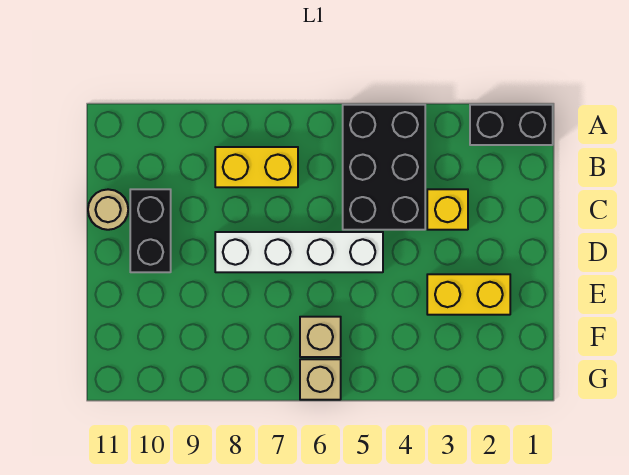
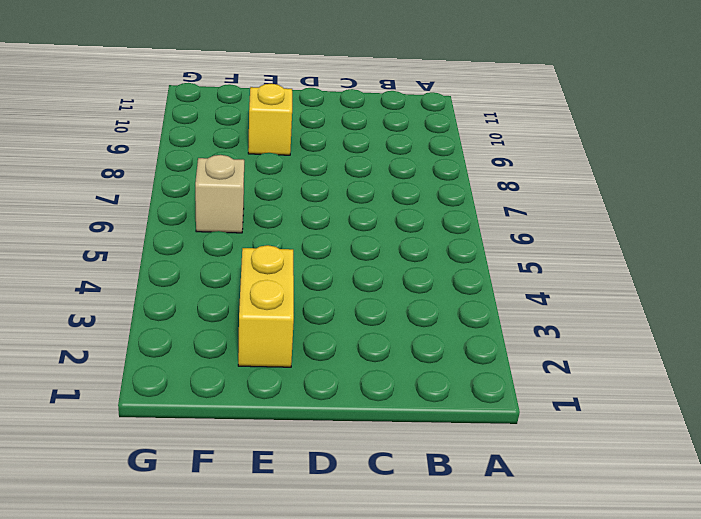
yellow 1x1 brick [248,84,292,155] -> yellow 1x1 brick moved to [427,189,468,230]
none -> black 1x2 brick [470,105,553,145]
none -> black 2x3 brick [343,105,425,230]

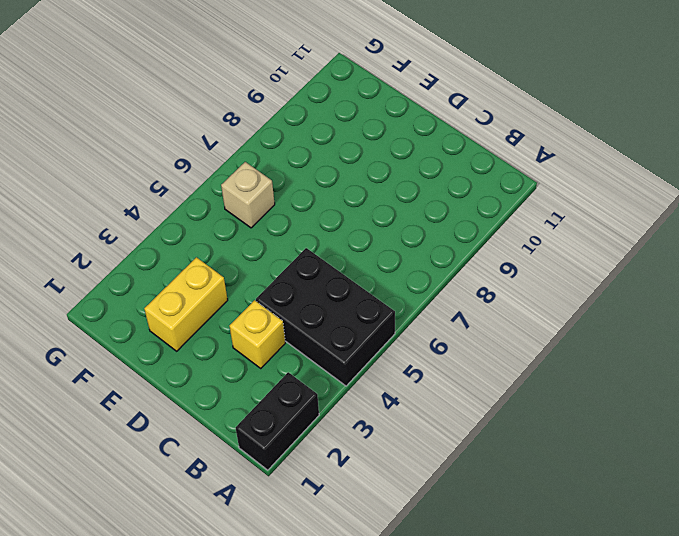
none -> yellow 1x2 brick [215,147,298,187]
none -> black 1x2 brick [130,189,171,272]

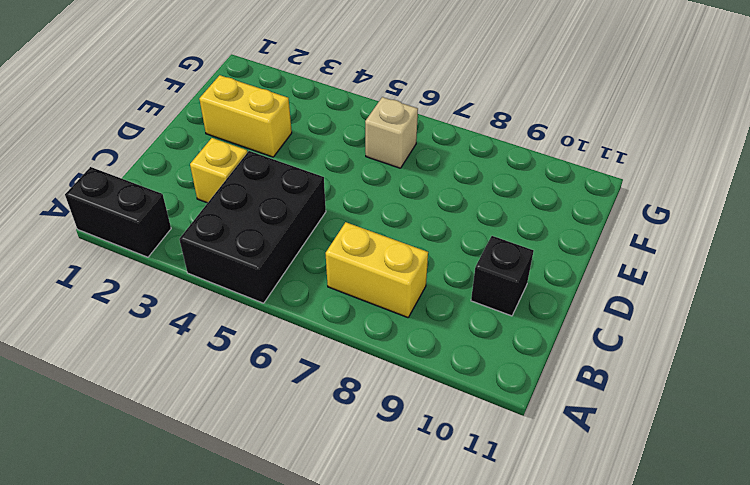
black 1x1 brick [471,236,534,316] -> black 1x2 brick [130,189,171,272]
none -> tan 1x1 round brick [88,189,128,230]
none -> white 1x4 brick [215,232,383,272]

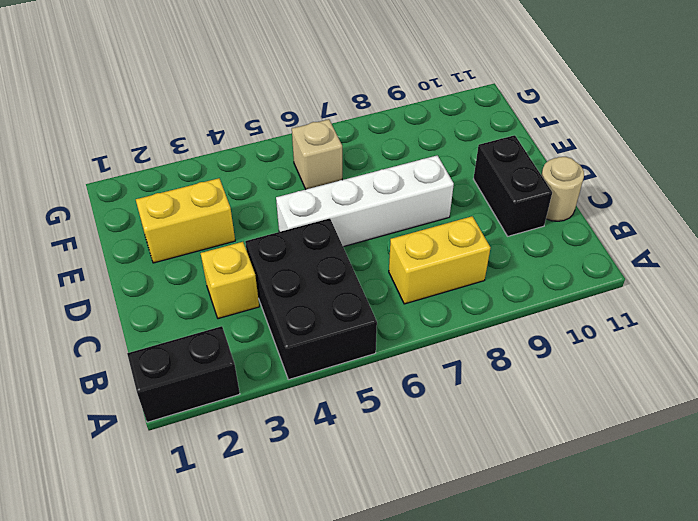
none -> tan 1x1 brick [300,359,341,400]

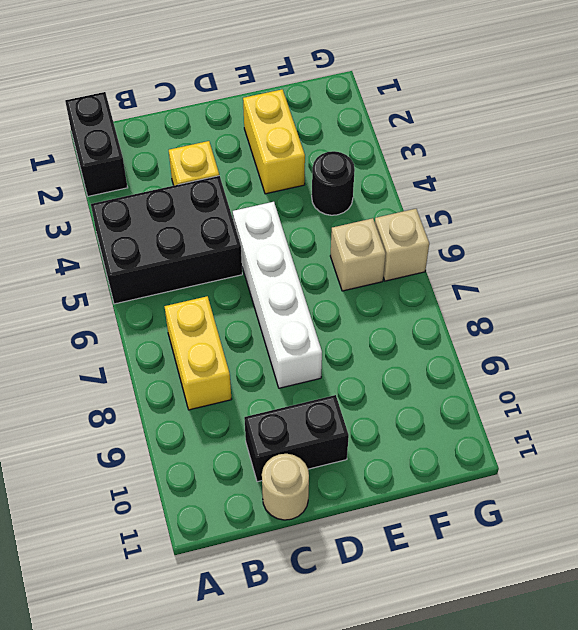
black 1x1 round brick [312,151,355,215] -> none

